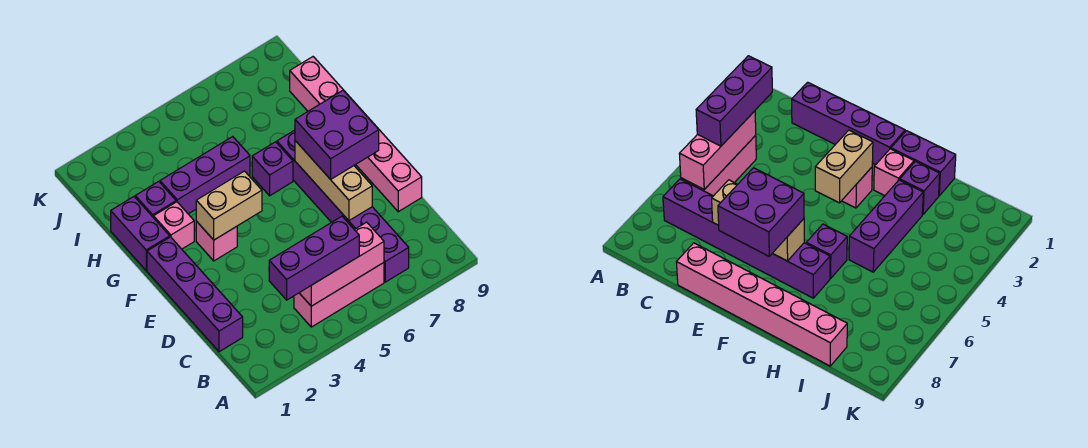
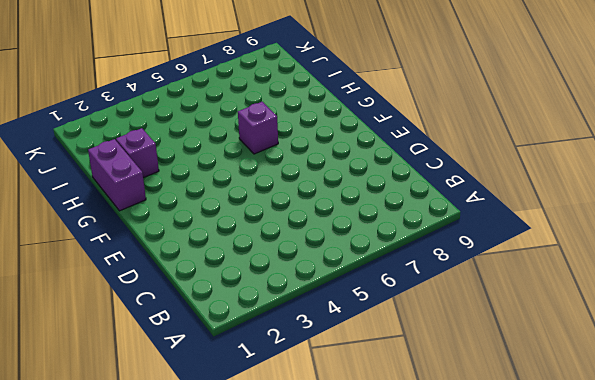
none -> pink 1x3 brick [294,263,384,327]
none -> purple 1x6 brick [277,130,409,282]
none -> purple 1x4 brick [147,237,243,352]

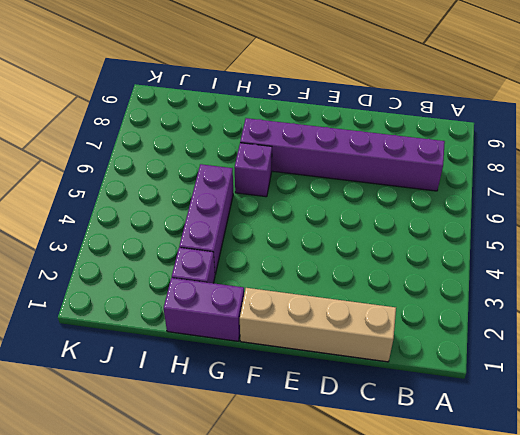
tan 1x4 brick [240,288,396,362] -> purple 1x4 brick [147,237,243,352]
none -> pink 1x3 brick [294,263,384,327]
none -> pink 1x6 brick [290,57,422,212]
none -> pink 1x1 brick [196,221,237,261]

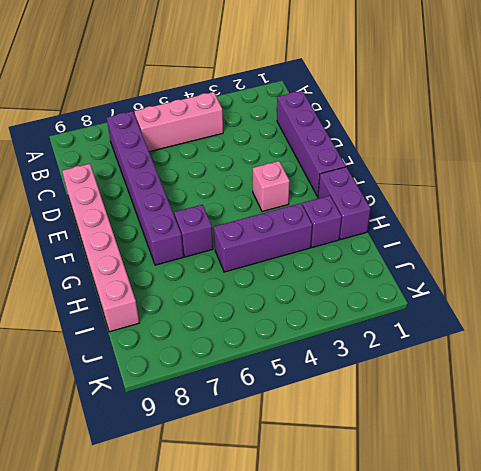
none -> pink 1x1 brick [154,202,194,249]
none -> pink 1x3 brick [300,222,384,306]
none -> tan 1x3 brick [295,141,372,221]

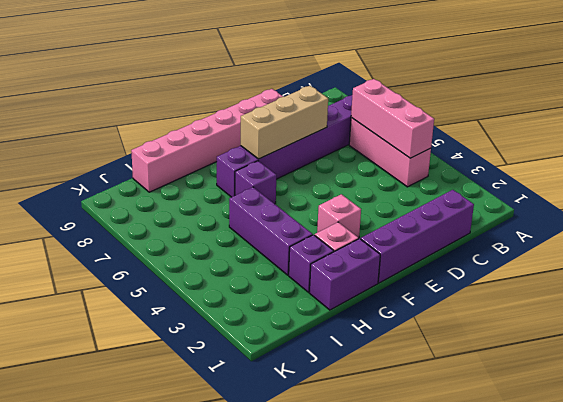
none -> tan 1x2 brick [196,171,262,240]
none -> purple 1x3 brick [269,216,359,300]
none -> purple 2x2 brick [295,90,379,179]

